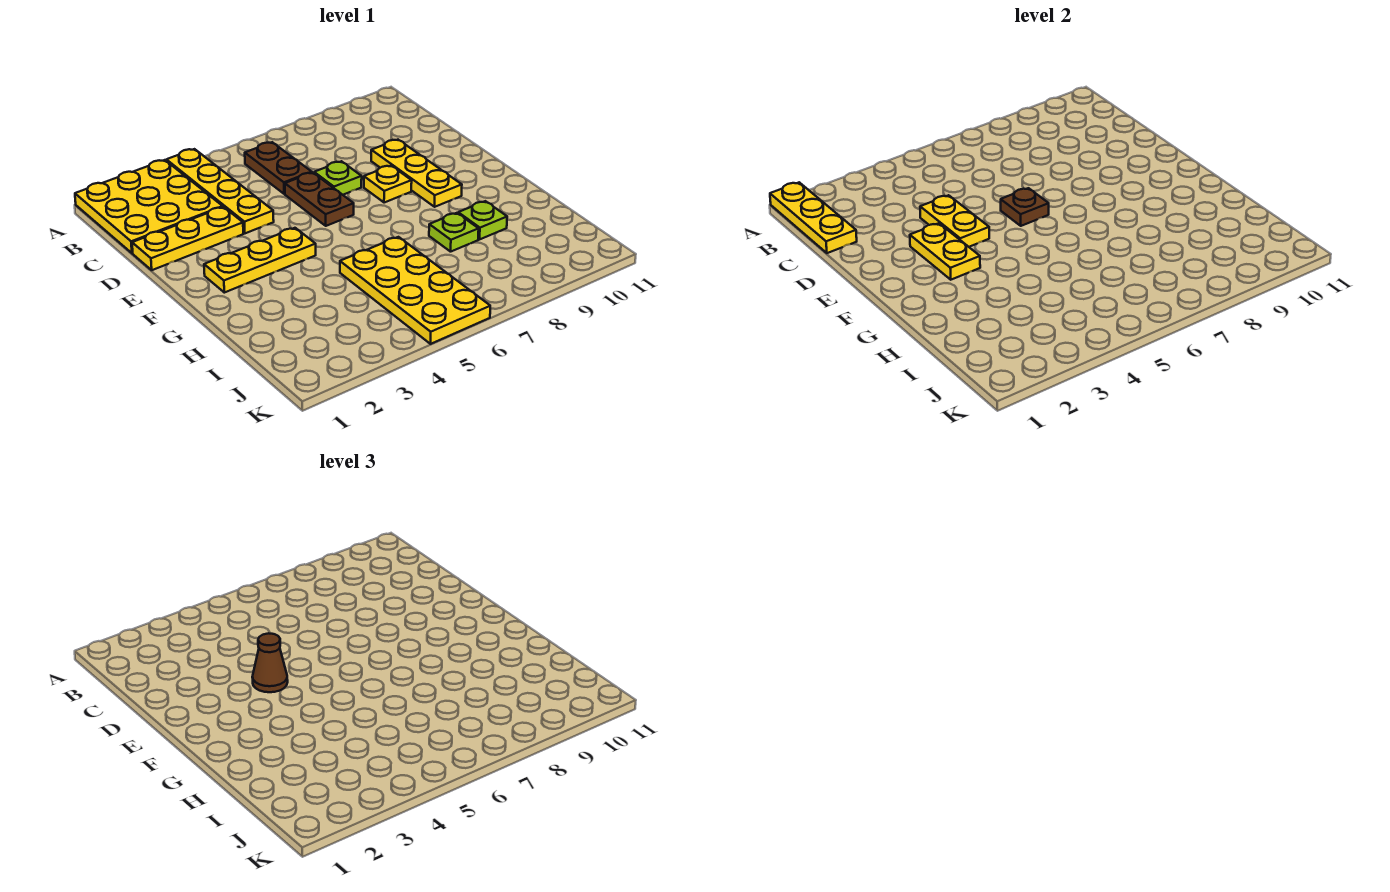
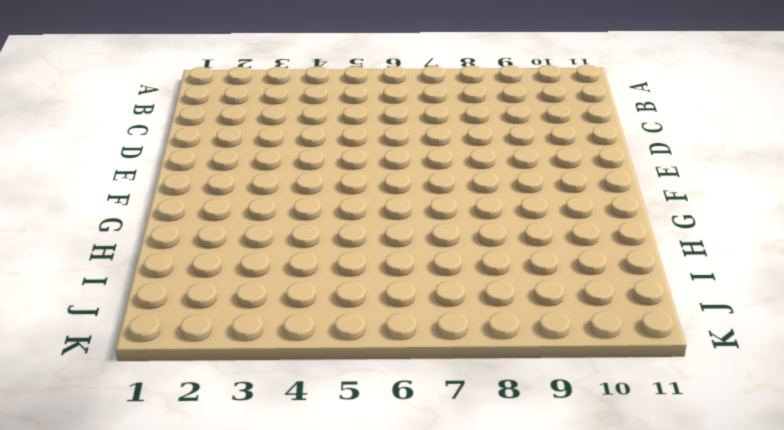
none -> yellow 3x3 plate [75,160,223,253]
none -> yellow 1x4 plate [166,149,274,233]
none -> brown 1x2 plate [245,142,312,194]

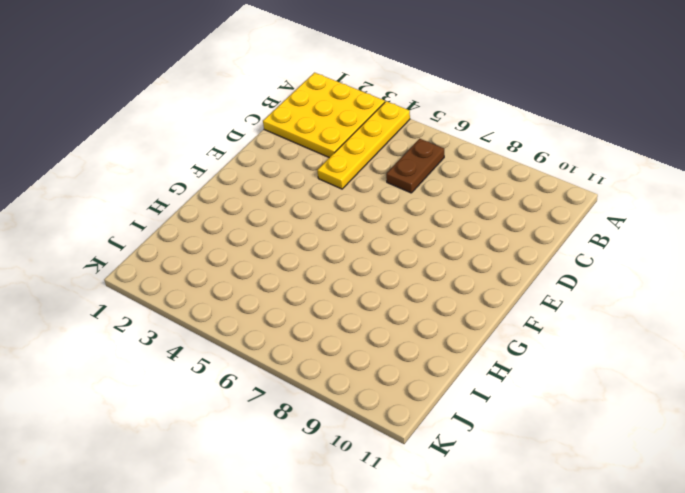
none -> yellow 1x3 plate [132,207,243,270]
none -> brown 1x2 plate [285,173,354,226]
none -> lime 1x1 plate [314,161,362,195]

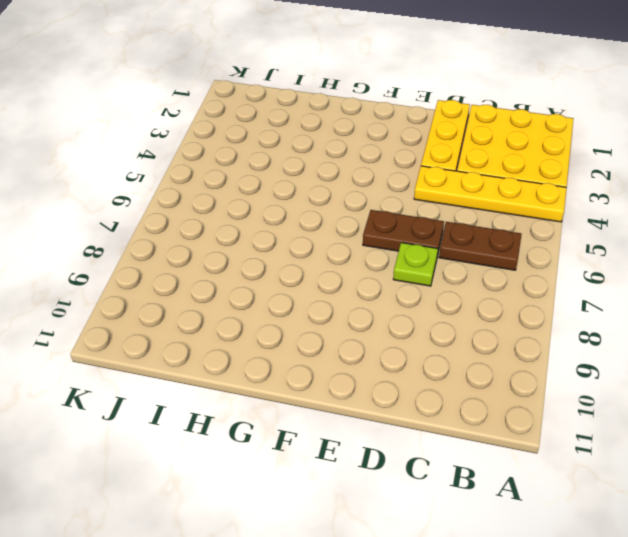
none -> yellow 1x3 plate [371,140,462,207]
none -> yellow 1x1 plate [364,166,412,203]
none -> yellow 1x3 plate [204,228,316,293]

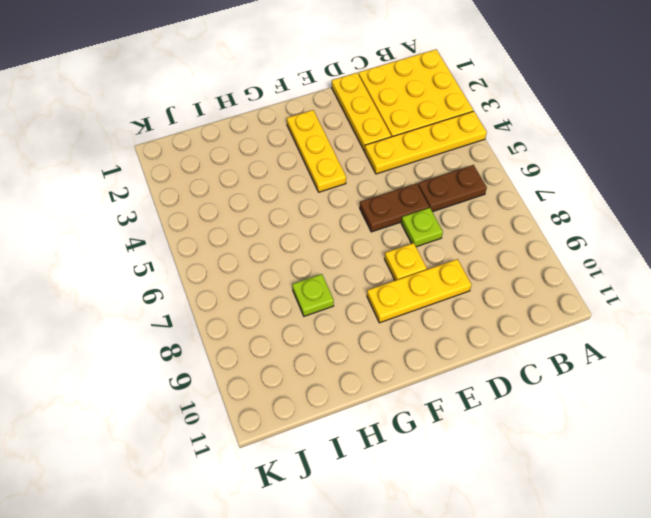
none -> yellow 2x4 plate [340,237,490,344]
none -> lime 1x1 plate [458,201,507,239]
none -> yellow 1x3 plate [770,182,857,253]

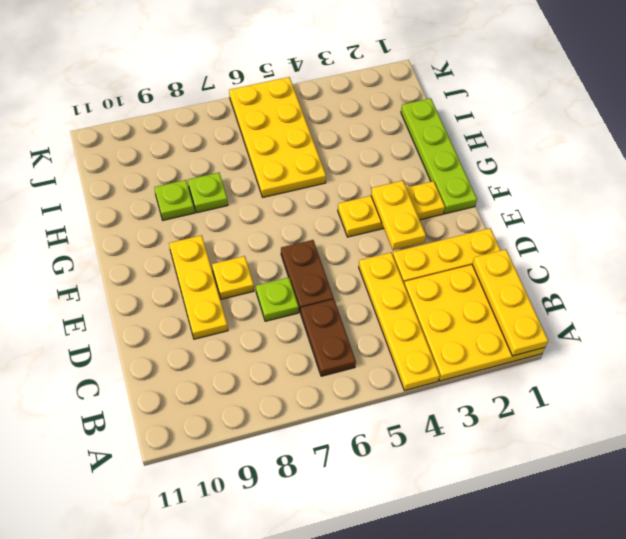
lime 1x4 plate [401,98,477,214] -> none
none -> yellow 1x2 plate [920,195,989,247]
none -> brown 1x1 plate [1001,188,1049,226]
none -> brown 1x1 cone [252,633,288,692]

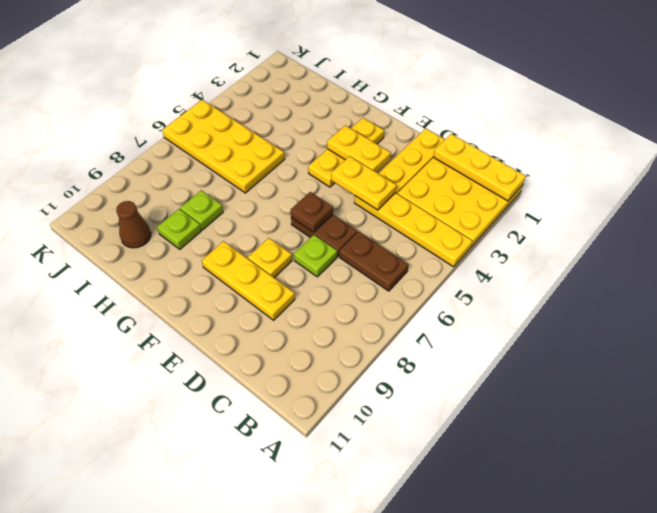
brown 1x1 cone [116,201,151,248] -> brown 1x1 cone moved to [252,633,288,692]

